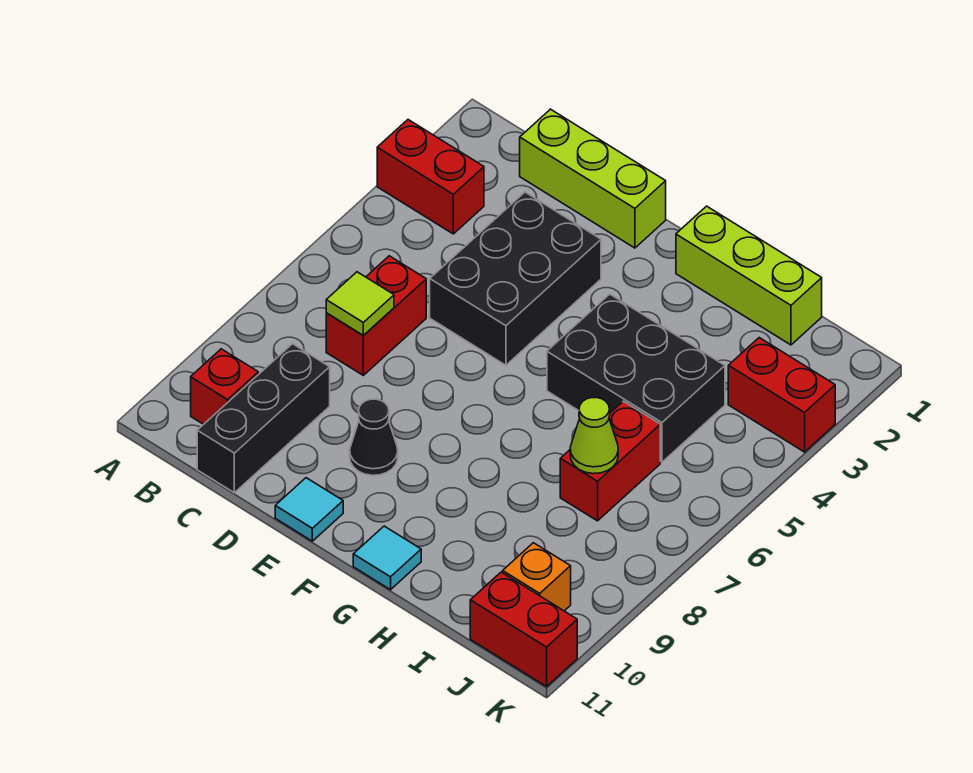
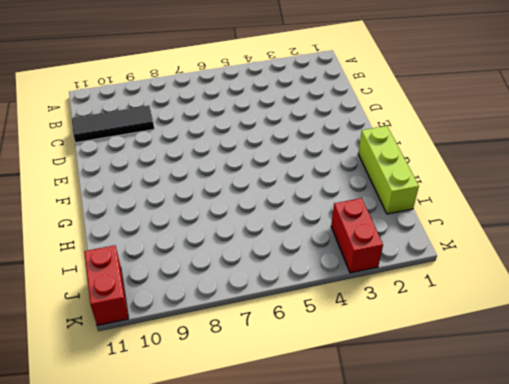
black 1x3 tile [71,105,154,143] -> black 1x3 brick [197,344,330,493]
none -> red 1x2 brick [377,120,484,234]
none -> red 1x1 brick [191,349,258,424]
none -> lime 1x3 brick [520,109,666,248]

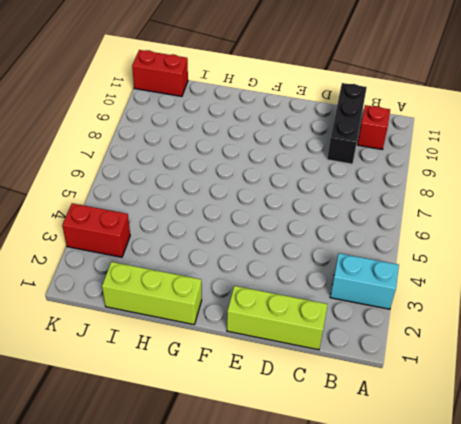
cyan 1x2 brick [330,253,399,309] -> red 1x2 brick [377,120,484,234]
none -> red 1x2 brick [326,256,426,375]
none -> black 2x3 brick [430,192,601,365]
none -> black 1x1 cone [350,399,398,475]

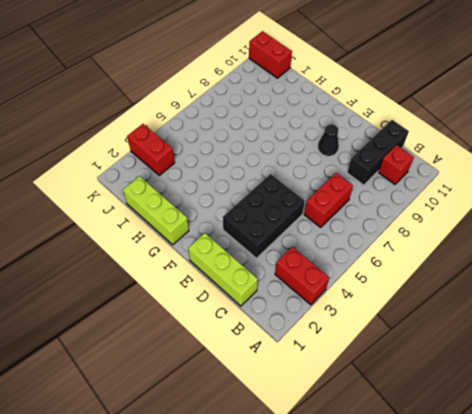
none -> cyan 1x1 tile [275,478,343,541]
none -> black 2x3 brick [547,294,725,462]
none -> cyan 1x1 tile [353,526,421,590]

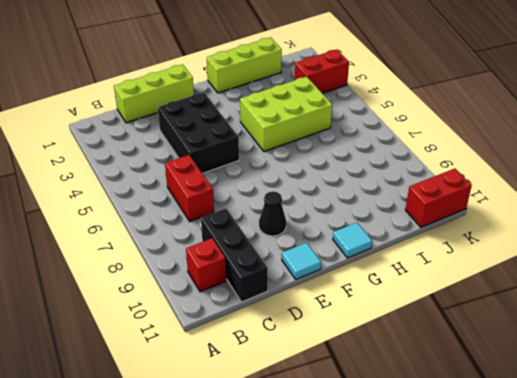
lime 2x3 brick [240,77,332,151] -> black 2x3 brick [547,294,725,462]
none -> red 1x2 brick [377,120,484,234]
none -> red 1x2 brick [560,401,660,521]
none -> orange 1x1 brick [503,543,571,611]

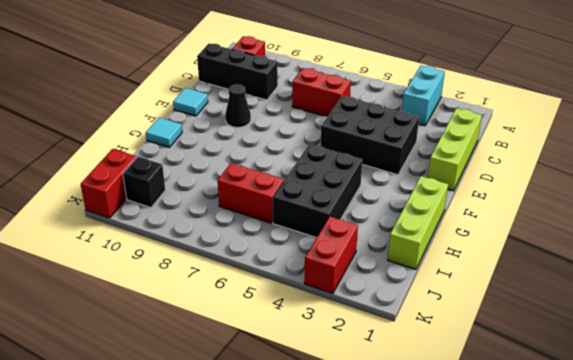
cyan 1x2 brick [402,66,445,126] -> red 1x2 brick [377,120,484,234]
black 1x1 brick [123,157,165,208] -> orange 1x1 brick [503,543,571,611]
none -> lime 1x1 tile [326,272,394,335]
none -> lime 1x1 cone [570,397,618,474]

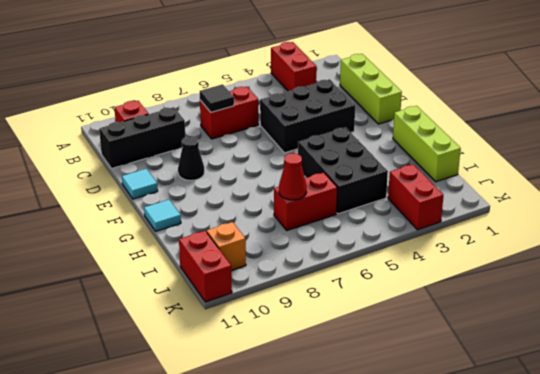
black 1x1 tile [200,84,234,112] -> lime 1x1 tile [326,272,394,335]
red 1x1 cone [279,153,307,200] -> lime 1x1 cone [570,397,618,474]

